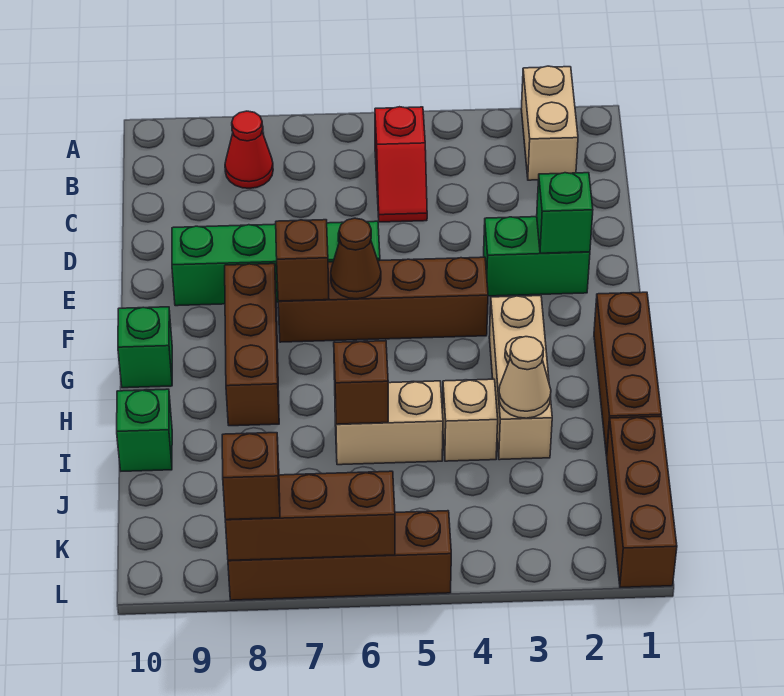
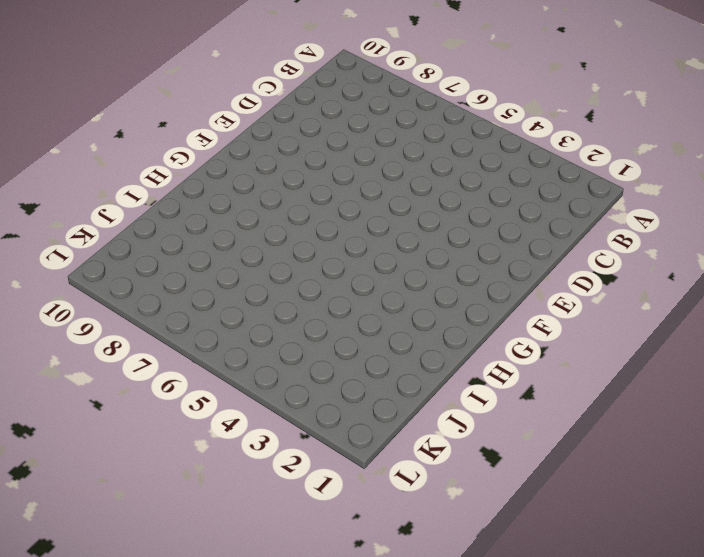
none -> tan 1x2 brick [521,66,578,180]
none -> red 1x2 slope [375,107,427,222]
none -> red 1x1 cone [225,111,273,188]

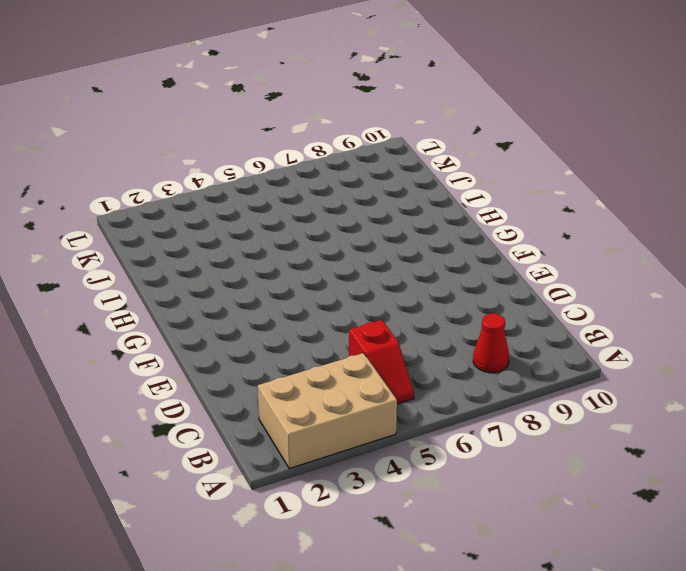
tan 2x3 brick [258,353,397,468] -> tan 1x2 brick [521,66,578,180]
red 1x2 slope [349,320,414,404] -> red 1x2 slope turned to [375,107,427,222]
none -> green 1x2 brick [484,217,590,296]
none -> green 1x4 brick [172,221,380,306]
none -> brown 1x4 brick [278,257,488,342]

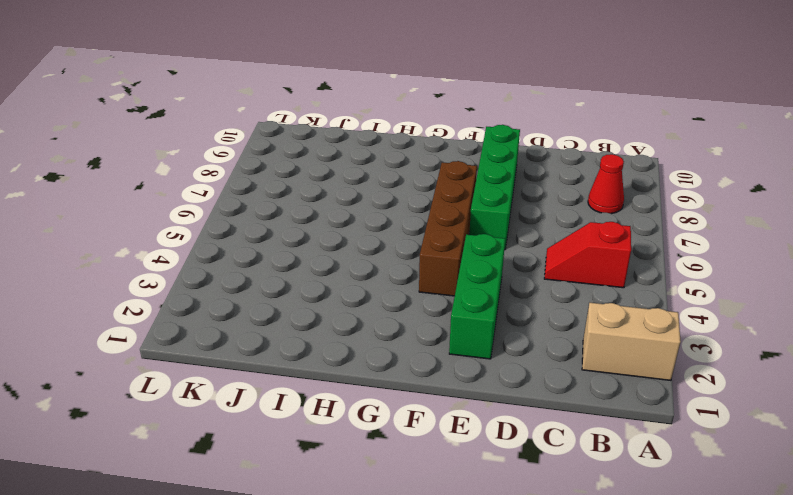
green 1x3 brick [449,234,505,359] -> green 1x2 brick [484,217,590,296]
none -> brown 1x3 brick [225,264,279,426]
none -> brown 1x3 brick [594,292,661,456]
none -> tan 1x3 brick [489,296,552,460]

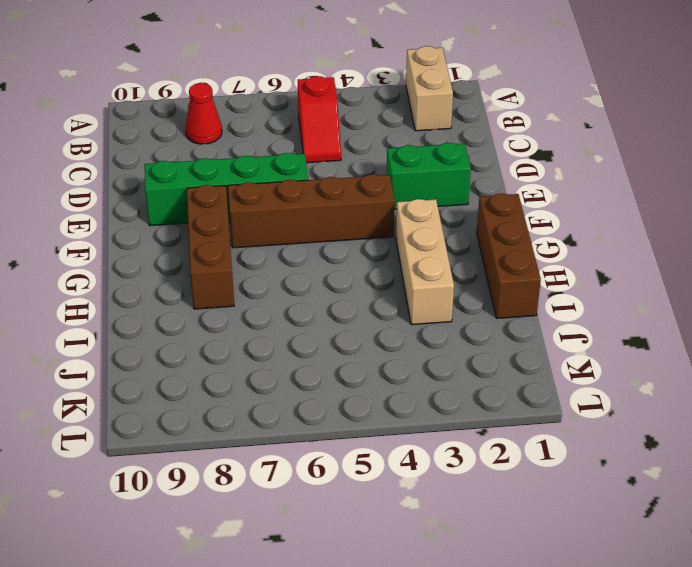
none -> green 1x1 brick [118,307,172,388]
none -> tan 1x1 brick [442,379,498,461]
none -> tan 1x2 brick [335,381,443,465]

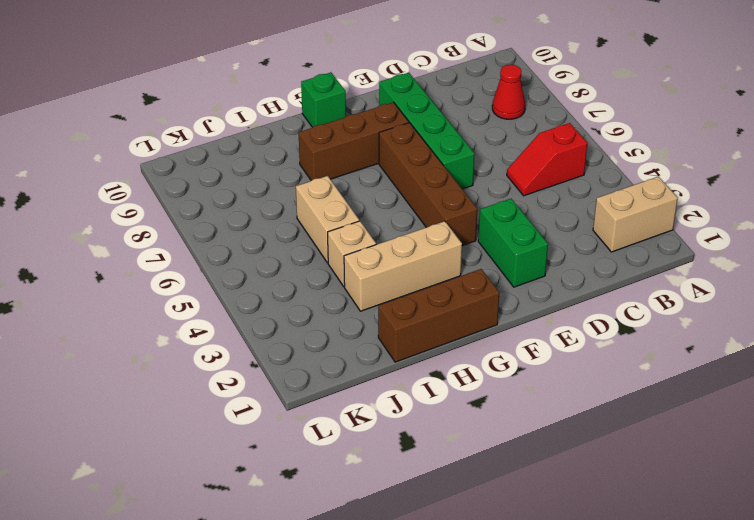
none -> green 1x1 brick [117,389,172,471]
none -> brown 1x3 brick [607,417,677,587]
none -> brown 1x4 brick [228,511,451,600]

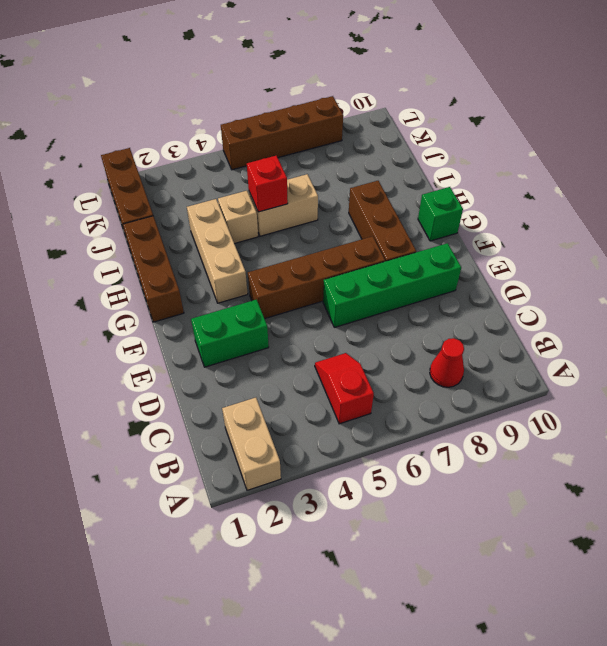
red 1x1 brick [247,156,288,212] -> none
none -> green 1x1 brick [117,389,172,471]
none -> green 1x1 brick [537,173,593,253]
none -> brown 1x1 cone [331,218,381,299]

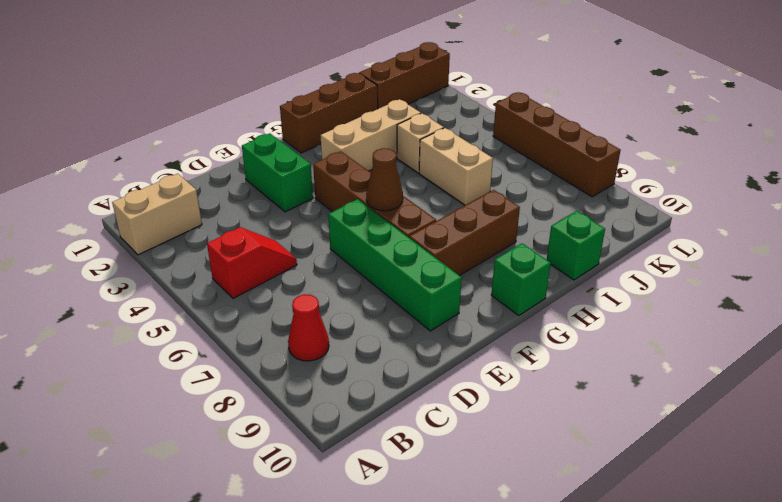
none -> green 1x1 brick [537,173,593,253]
none -> brown 1x1 brick [276,220,329,301]
none -> tan 1x1 cone [499,337,551,418]

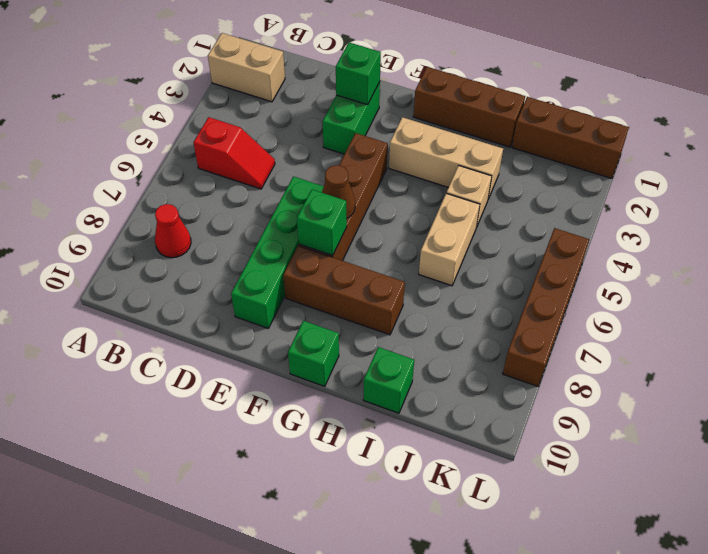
green 1x1 brick [297,190,347,255] -> brown 1x1 brick [276,220,329,301]
none -> tan 1x1 cone [499,337,551,418]
none -> brown 1x1 brick [334,341,388,424]
none -> brown 1x3 brick [225,471,395,561]

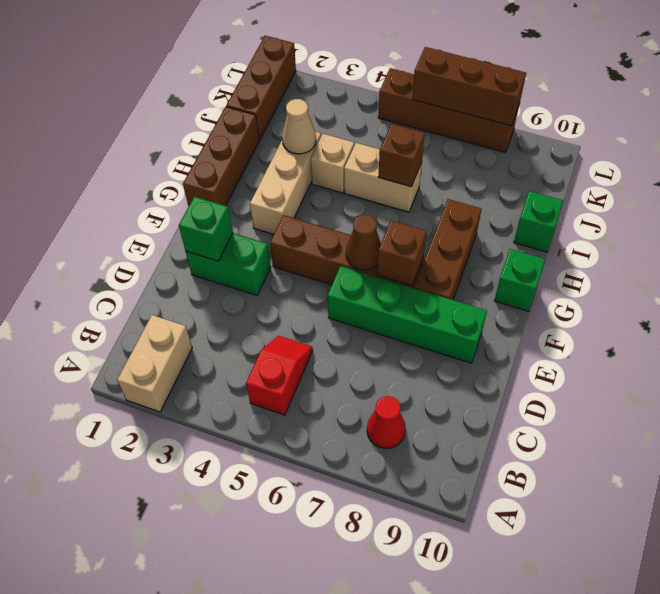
none -> brown 1x1 brick [222,433,280,520]

